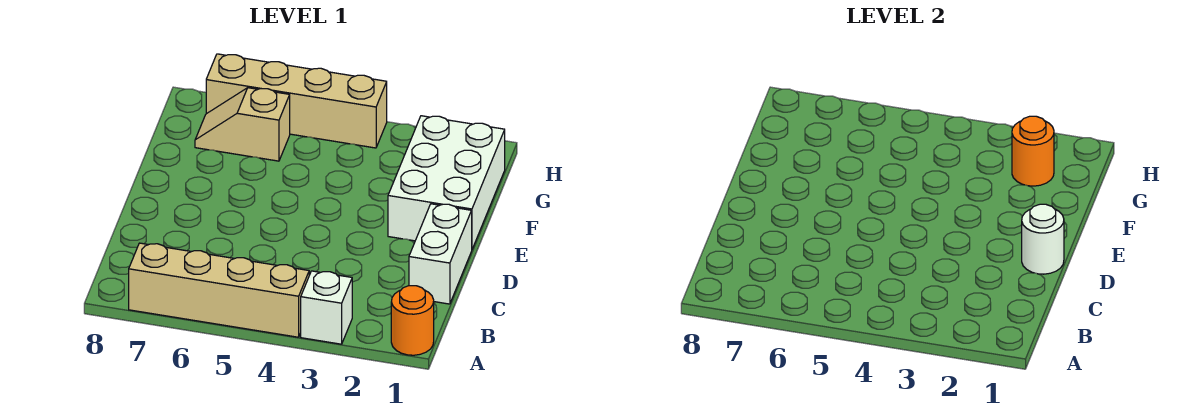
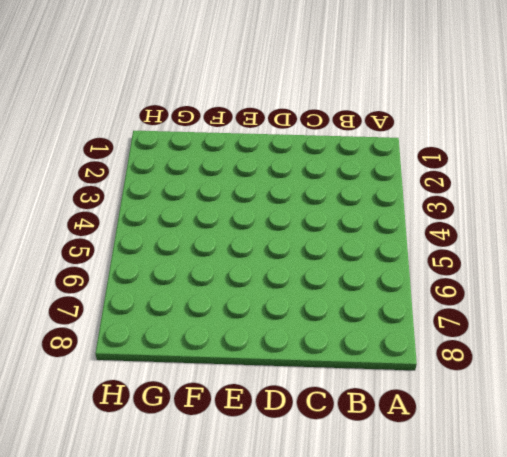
none -> orange 1x1 round brick [391,286,434,355]
none -> white 1x1 brick [301,271,352,344]

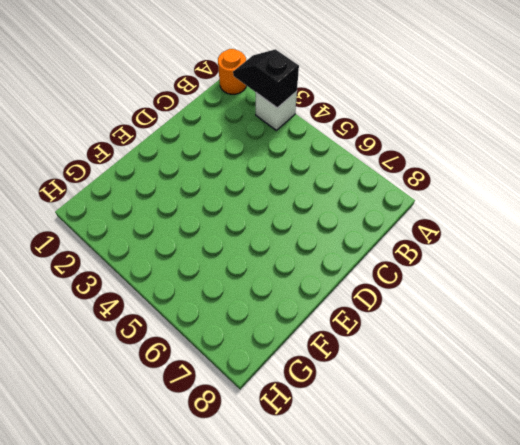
black 1x2 slope [233,49,299,108] -> none
none -> tan 1x4 brick [129,243,309,337]
none -> white 1x2 brick [409,204,472,304]

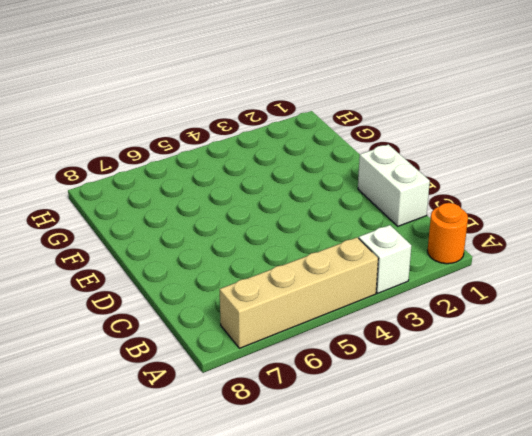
none -> white 2x3 brick [388,116,505,249]
none -> tan 1x2 slope [195,88,290,161]

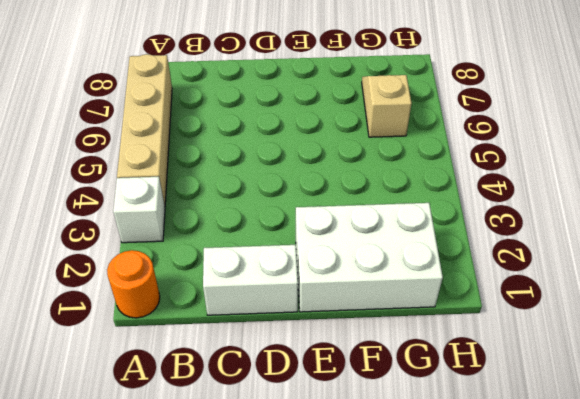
none -> tan 1x4 brick [206,54,387,148]
none -> white 1x1 round brick [1022,204,1064,274]

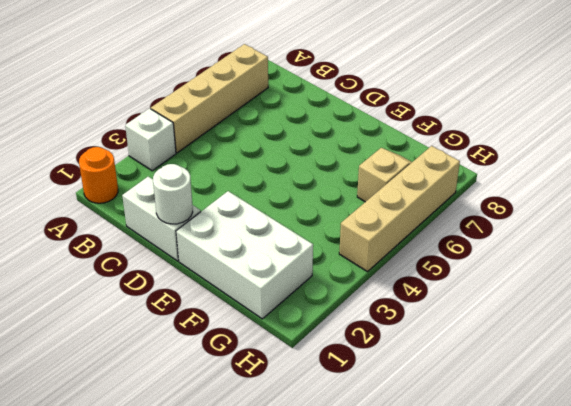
none -> orange 1x1 round brick [1012,116,1054,186]

